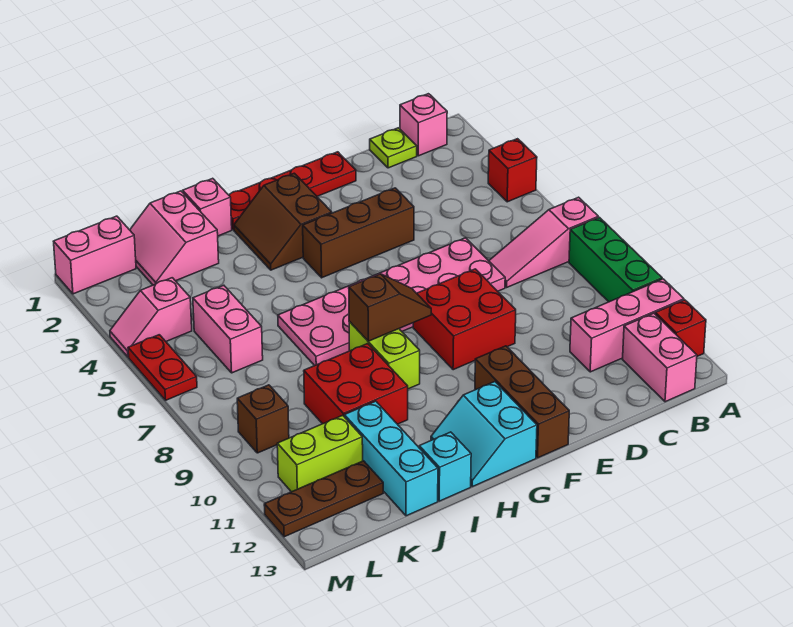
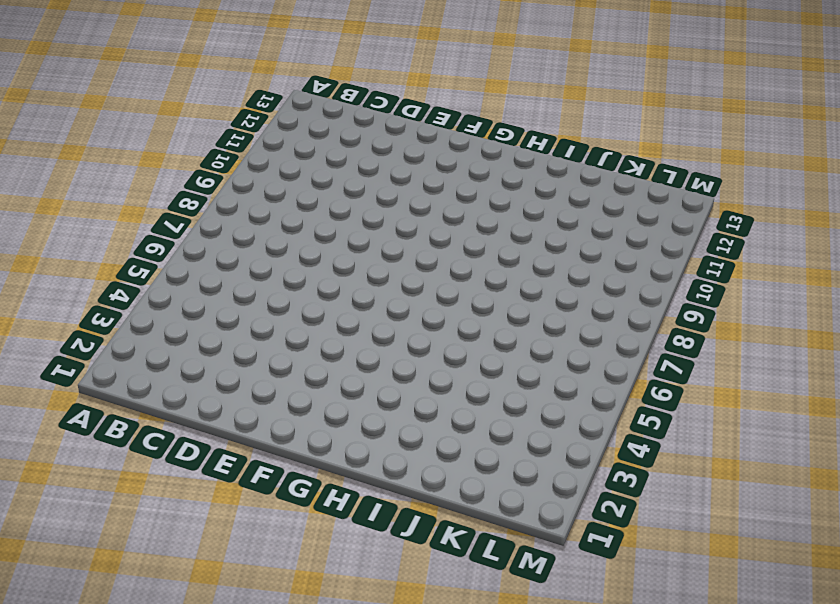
none -> red 1x1 brick [488,139,537,202]
none -> pink 1x3 slope [489,197,598,288]
none -> green 1x3 brick [569,217,662,302]

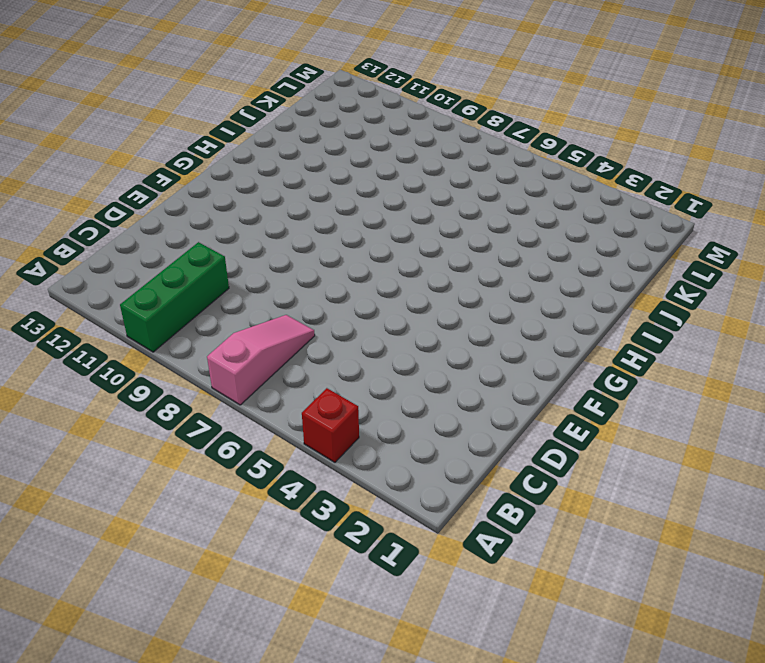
green 1x3 brick [120,242,229,352] -> green 1x3 brick turned to [569,217,662,302]
none -> pink 1x3 brick [570,279,684,372]
none -> red 1x1 brick [655,300,706,356]
none -> pink 1x1 brick [400,94,447,156]

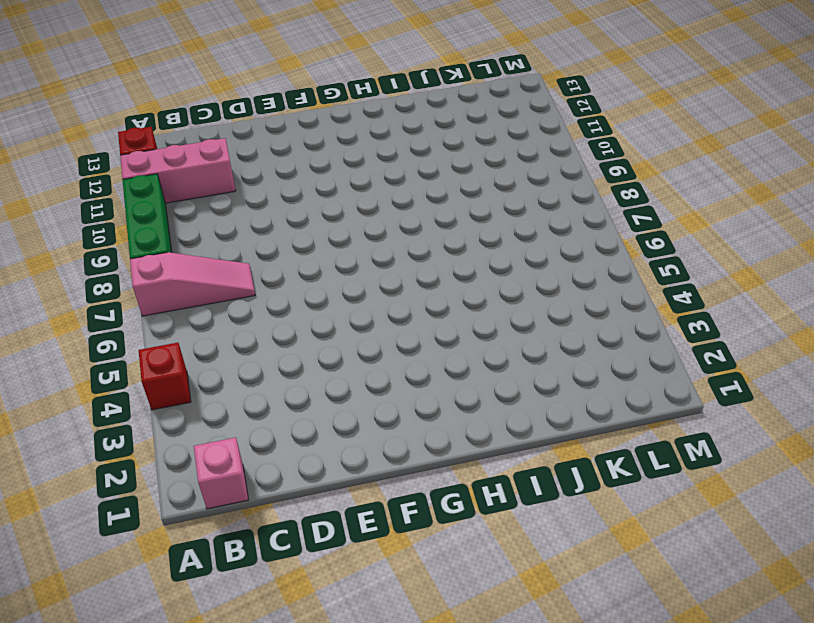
none -> pink 1x2 brick [623,313,697,402]
none -> lime 1x1 plate [370,128,417,168]
none -> pink 2x6 plate [278,238,505,366]

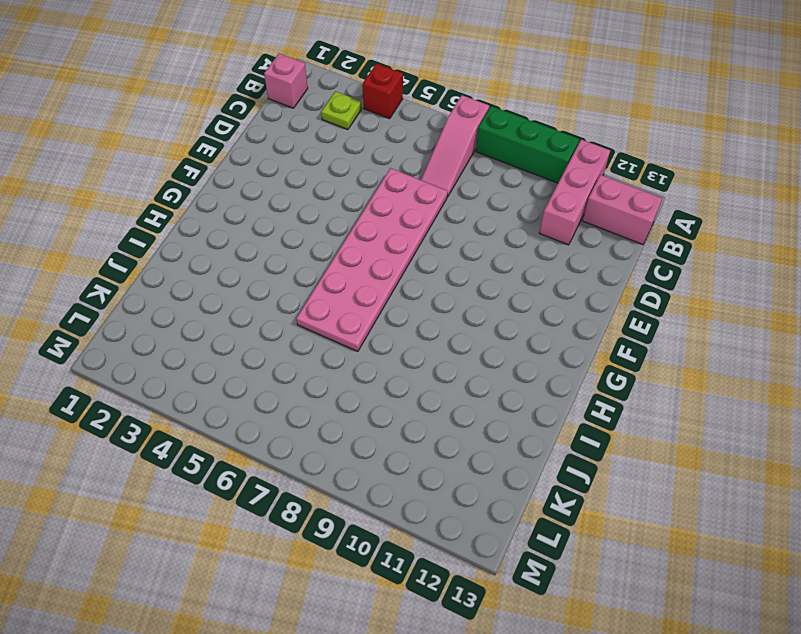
lime 1x1 plate [321,91,362,130] -> lime 1x1 plate moved to [370,128,417,168]
none -> red 1x1 brick [655,300,706,356]
none -> red 1x4 plate [229,152,356,230]
none -> brown 1x3 brick [303,188,414,278]

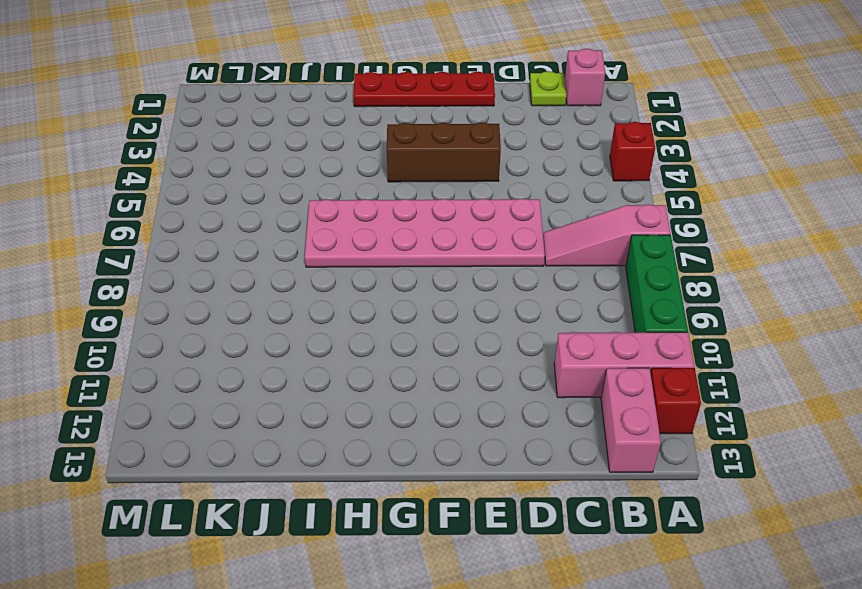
none -> red 2x2 brick [413,269,516,370]
none -> brown 1x3 brick [475,346,569,458]
none -> brown 2x2 slope [234,173,332,270]

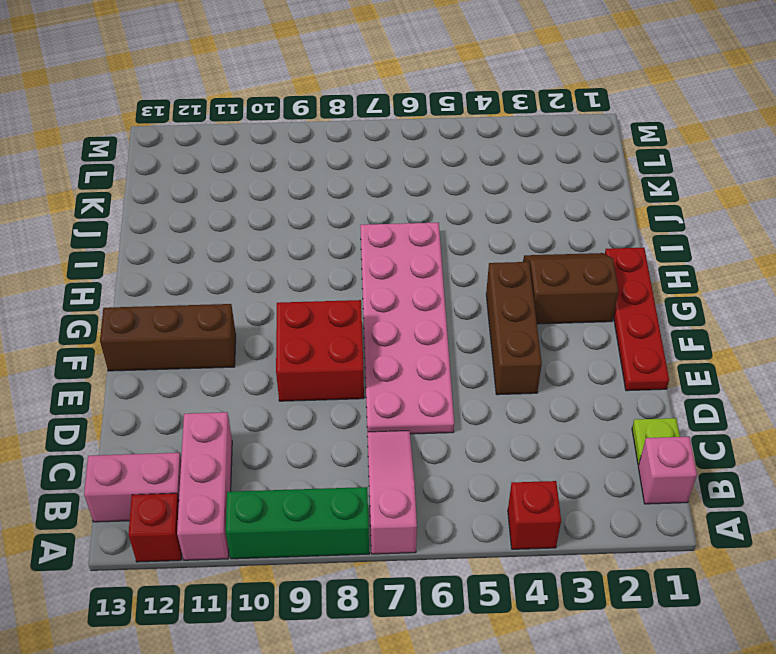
none -> cyan 2x2 slope [431,382,537,487]
none -> lime 1x2 brick [349,322,420,389]
none -> pink 1x1 brick [183,178,232,236]

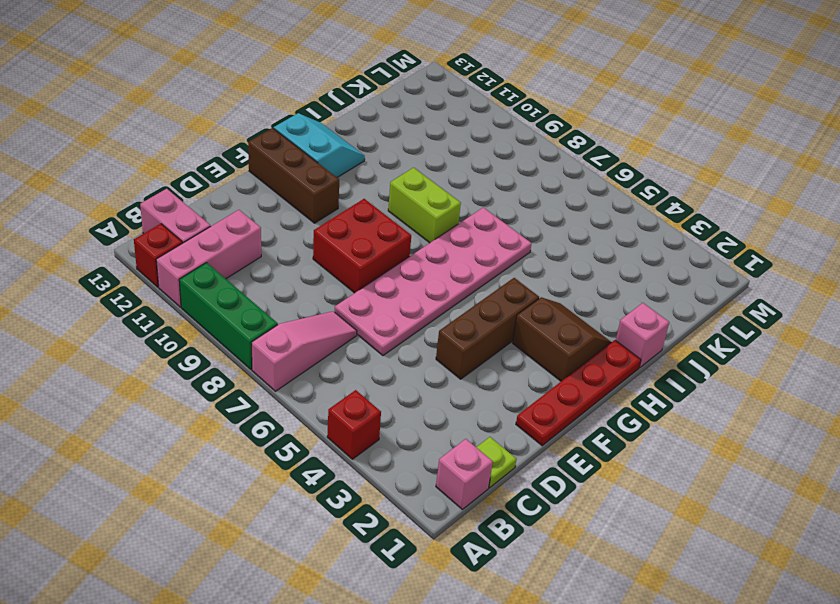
none -> red 2x2 brick [304,344,408,424]
none -> cyan 1x1 brick [419,432,471,501]
none -> pink 2x2 slope [130,191,219,285]

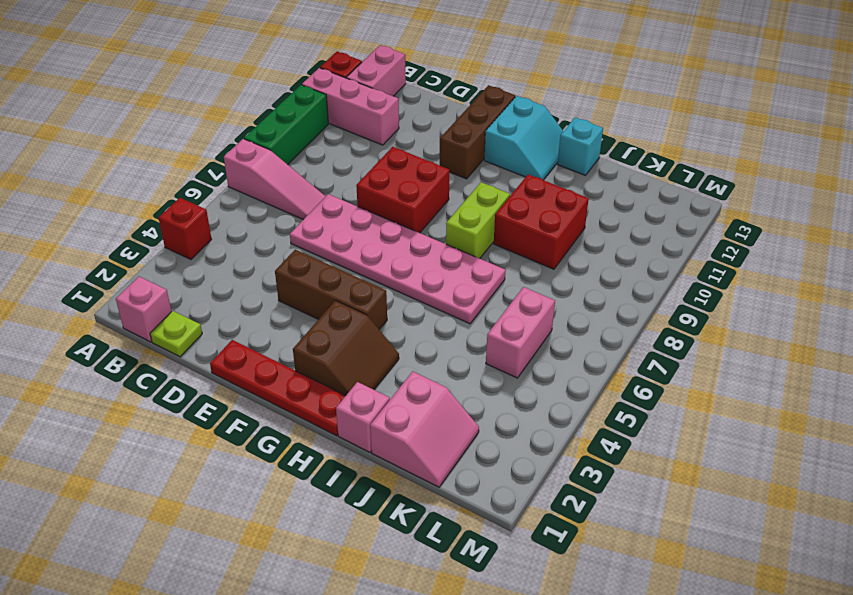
none -> cyan 1x3 brick [344,401,438,516]
none -> lime 1x2 brick [277,415,363,492]
none -> brown 1x3 plate [264,461,383,537]

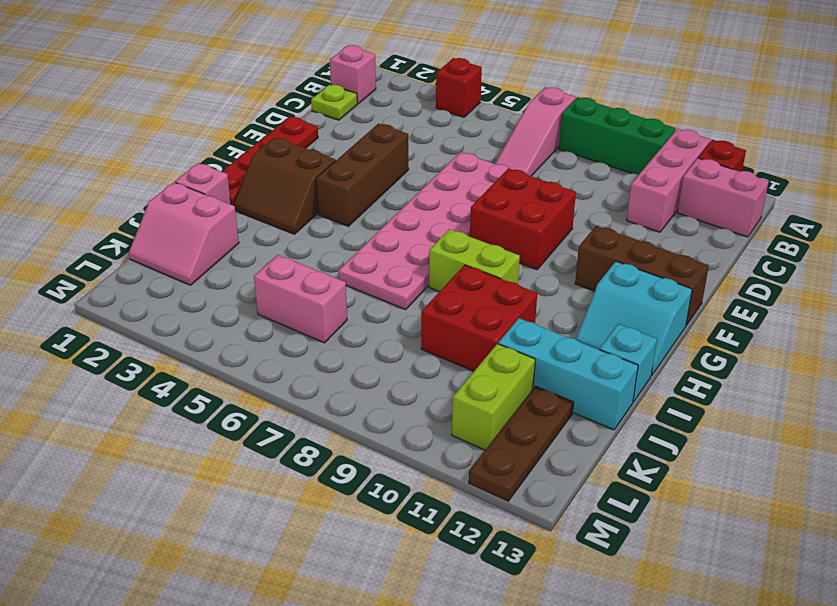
none -> pink 1x2 brick [53,216,136,294]
none -> pink 1x2 slope [110,278,192,357]
none -> brown 1x1 brick [237,385,289,453]

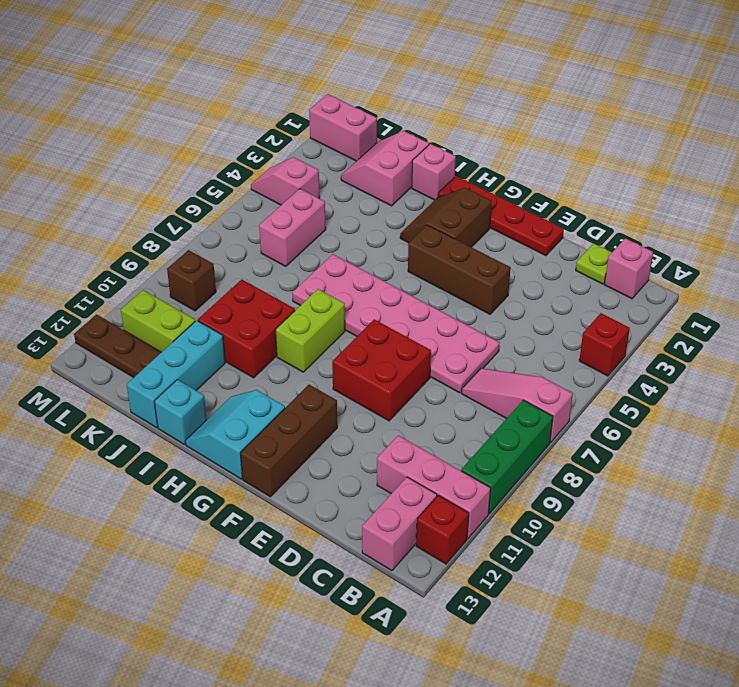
none -> red 1x2 plate [128,335,197,400]
none -> brown 1x2 slope [349,274,431,341]

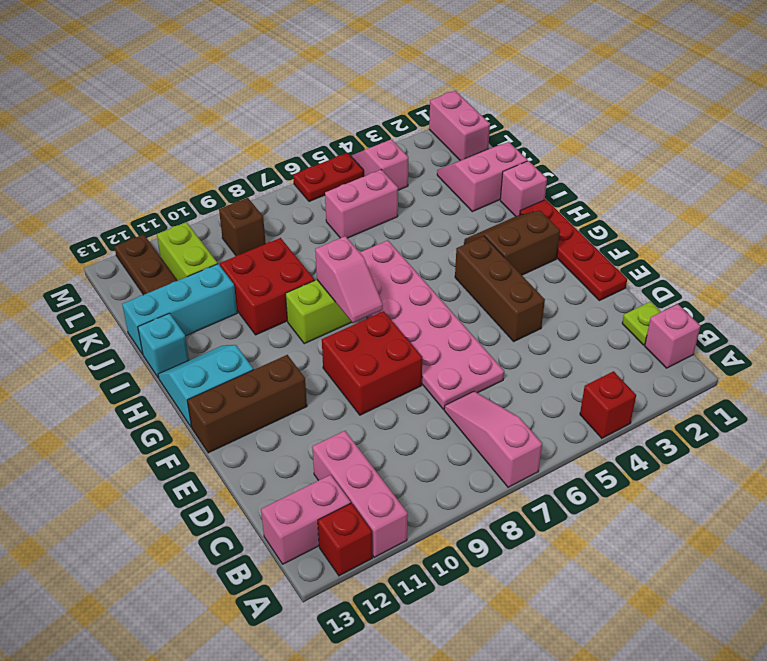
pink 1x2 slope [315,236,383,323] -> brown 1x2 slope [349,274,431,341]
none -> green 1x3 brick [569,217,662,302]

